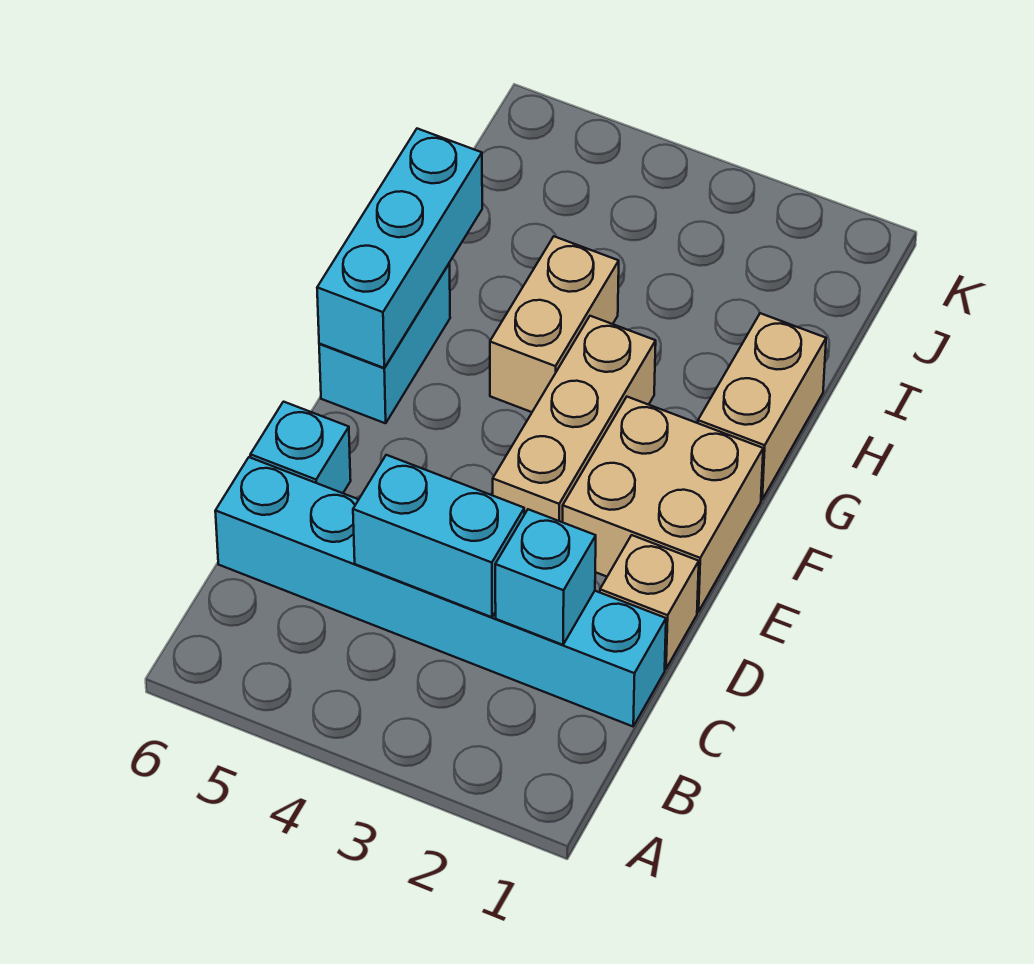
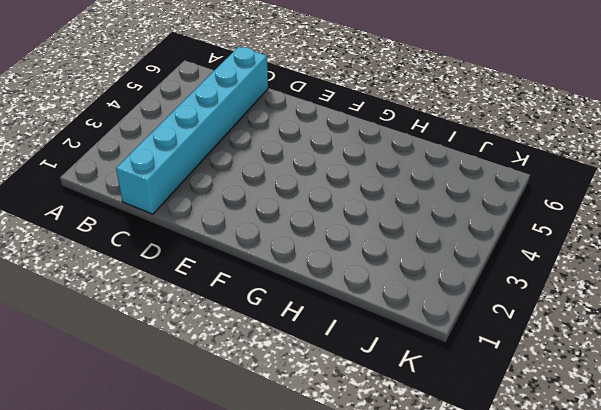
none -> tan 1x1 brick [600,535,699,669]
none -> cyan 1x1 brick [250,402,351,493]

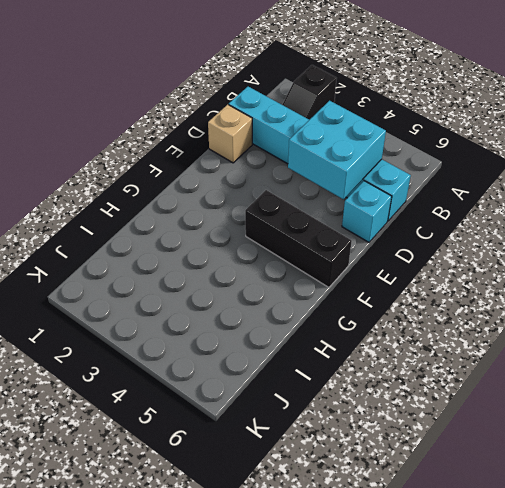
black 1x2 slope [282,65,337,120] -> none
cyan 2x2 brick [288,101,386,199] -> cyan 1x2 brick [353,455,524,617]
black 1x3 brick [245,190,352,287] -> cyan 1x2 brick [319,263,450,423]
none -> tan 2x2 brick [563,397,763,612]
none -> tan 1x3 brick [493,316,656,522]

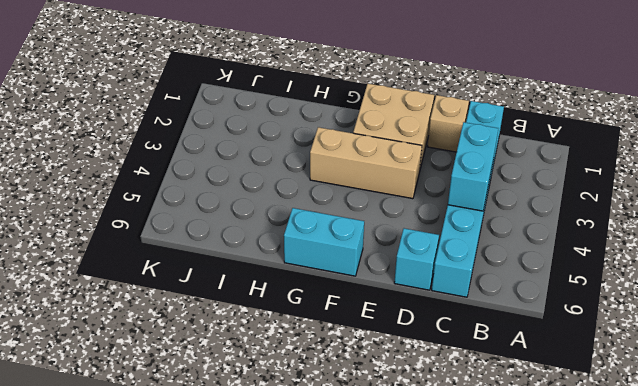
none -> tan 1x2 brick [698,313,826,500]
none -> tan 1x2 brick [490,237,619,412]

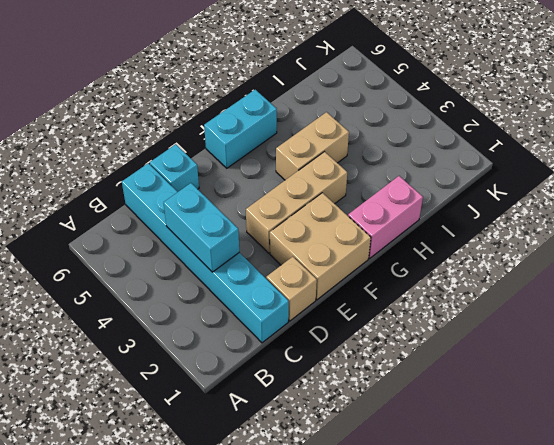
pink 1x2 brick [348,176,423,258] -> tan 1x2 brick [698,313,826,500]
none -> cyan 1x1 brick [495,509,596,645]
none -> cyan 1x3 brick [317,129,482,368]

